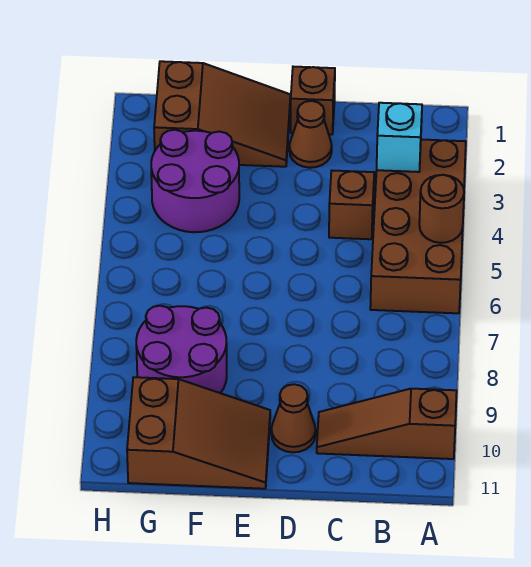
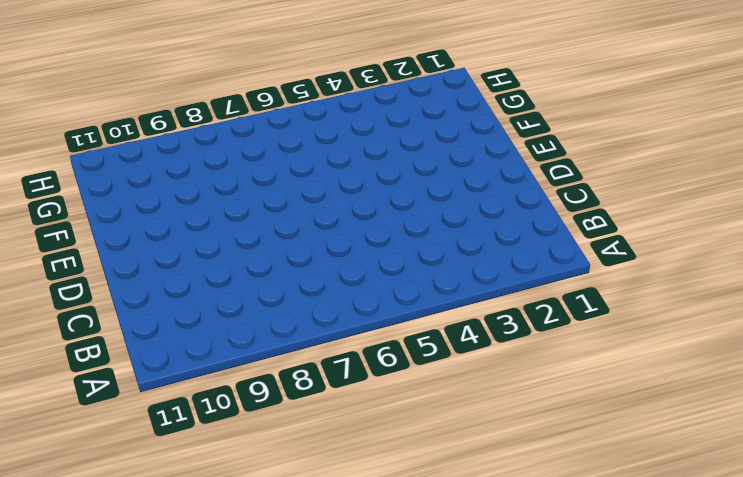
none -> brown 2x4 brick [370,139,466,313]
none -> brown 1x3 slope [317,389,457,459]
none -> brown 1x1 brick [329,171,374,239]

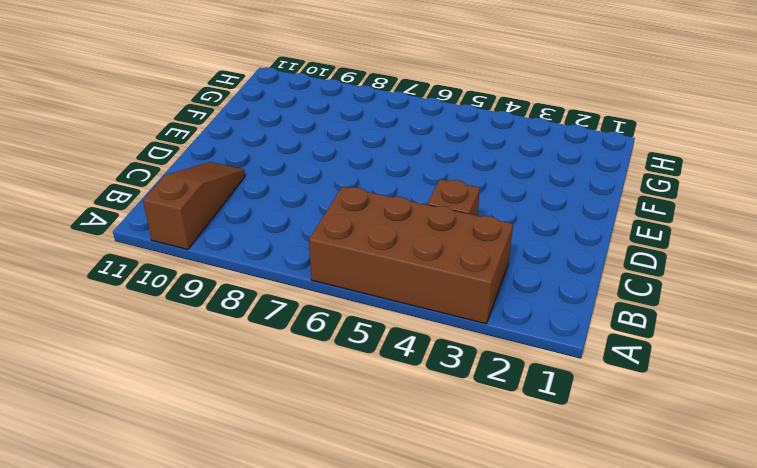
none -> brown 1x1 brick [291,67,335,134]
none -> brown 1x1 cone [289,101,332,168]
none -> brown 1x1 cone [271,384,316,452]

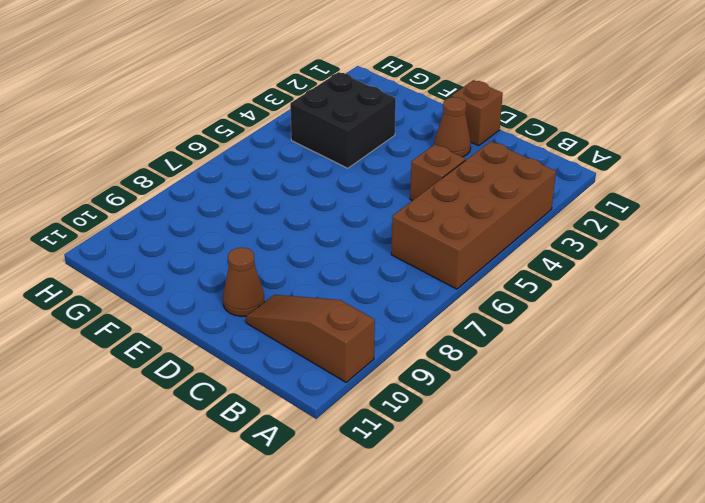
black 2x2 brick [290,72,396,168] -> purple 2x2 round brick [151,130,239,232]
none -> brown 2x3 slope [154,61,290,167]
none -> brown 2x3 slope [127,377,270,489]
none -> purple 2x2 round brick [136,306,227,393]

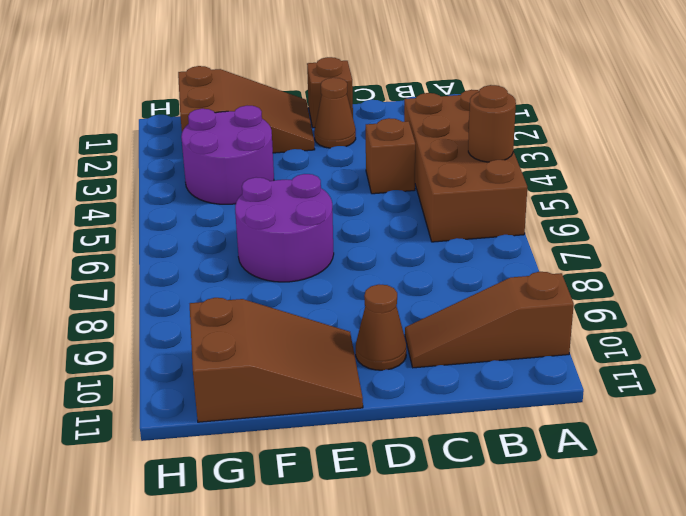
purple 2x2 round brick [235,174,334,282] -> purple 2x2 round brick moved to [136,306,227,393]
none -> cyan 1x1 brick [377,103,422,172]

